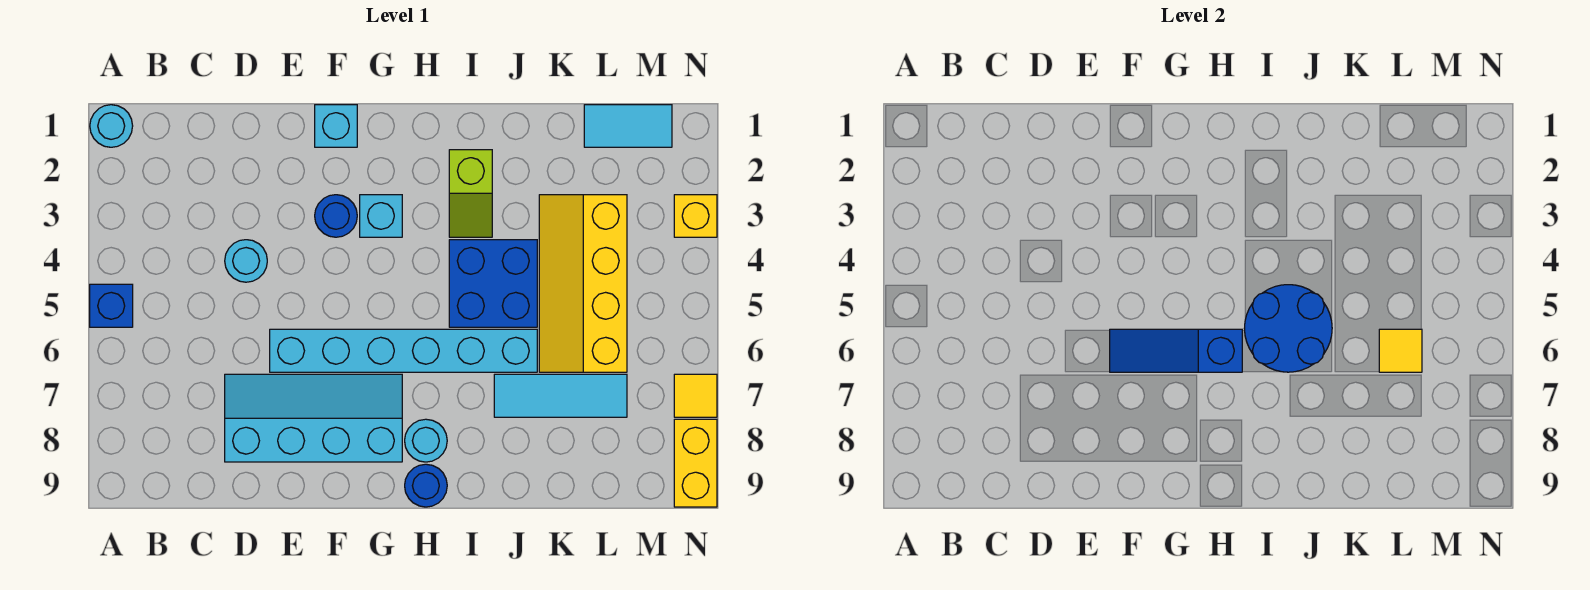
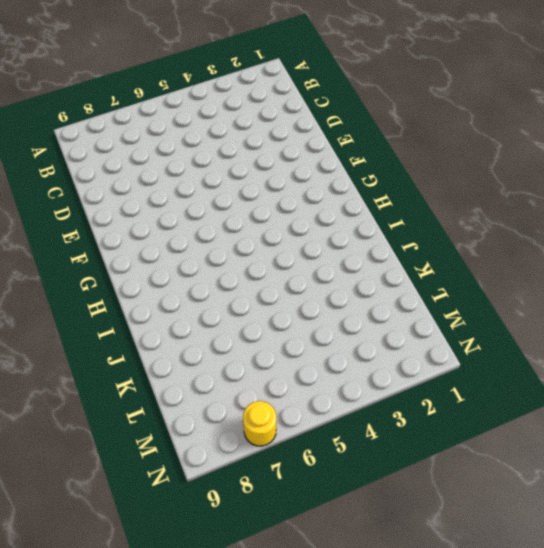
yellow 1x1 round brick [243,401,276,446] -> yellow 1x1 tile [674,374,717,417]
none -> cyan 1x1 round brick [90,105,133,147]
none -> blue 1x1 brick [90,284,133,327]
none -> cyan 1x1 round brick [225,240,267,282]

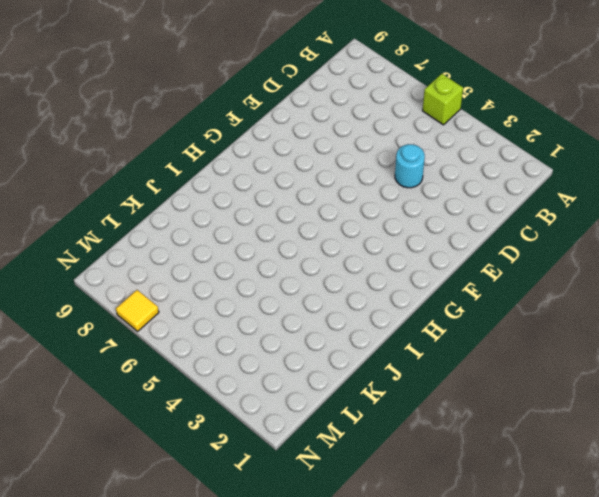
lime 1x1 brick [423,74,463,125] -> blue 1x1 brick [90,284,133,327]
none -> cyan 1x1 round brick [90,105,133,147]
none -> cyan 2x4 slope [225,374,402,462]
none -> cyan 1x6 brick [270,329,537,372]

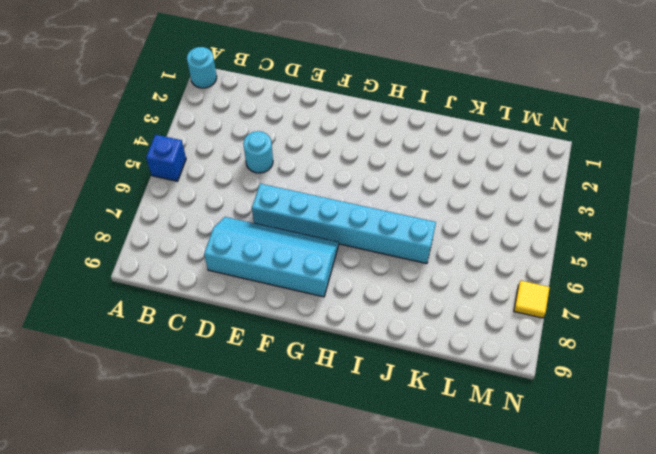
none -> cyan 1x1 brick [315,105,357,147]
none -> blue 1x1 round brick [315,195,357,237]
none -> cyan 1x1 brick [360,195,402,237]

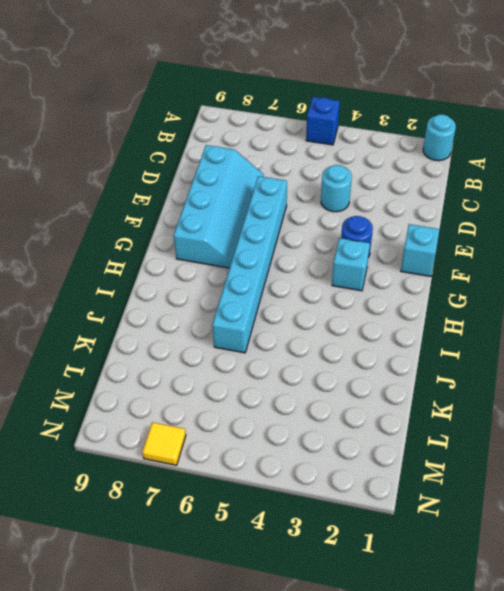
none -> cyan 1x1 round brick [405,419,447,462]
none -> blue 1x1 round brick [405,464,447,507]
none -> lime 1x2 slope [449,150,492,237]

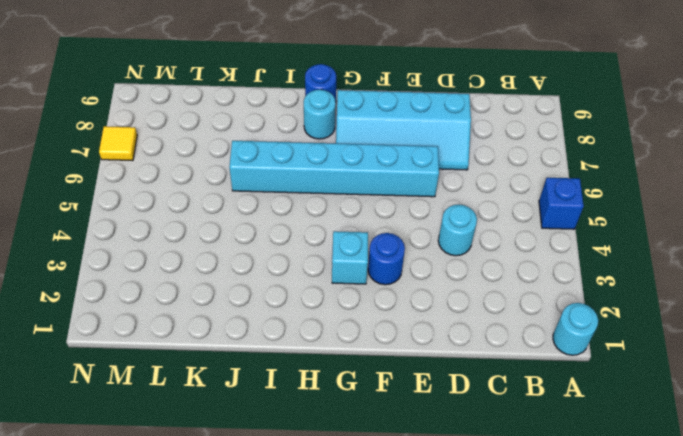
none -> cyan 1x1 brick [315,105,357,147]
none -> lime 1x2 slope [449,150,492,237]
none -> blue 2x2 brick [449,240,537,327]

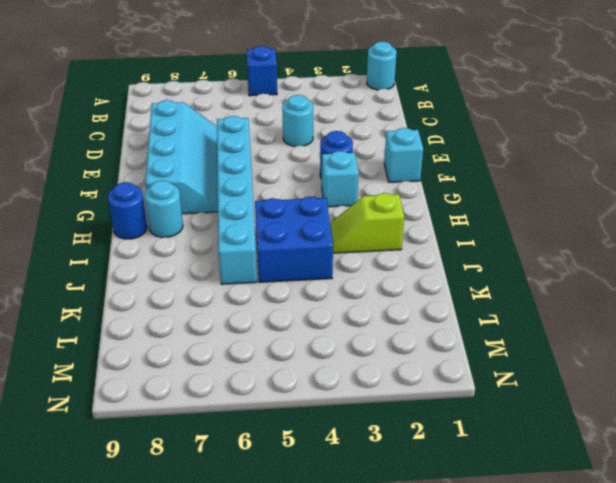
none -> cyan 1x3 tile [494,374,627,417]
none -> yellow 2x4 slope [539,195,627,372]
none -> cyan 1x2 tile [584,105,672,147]

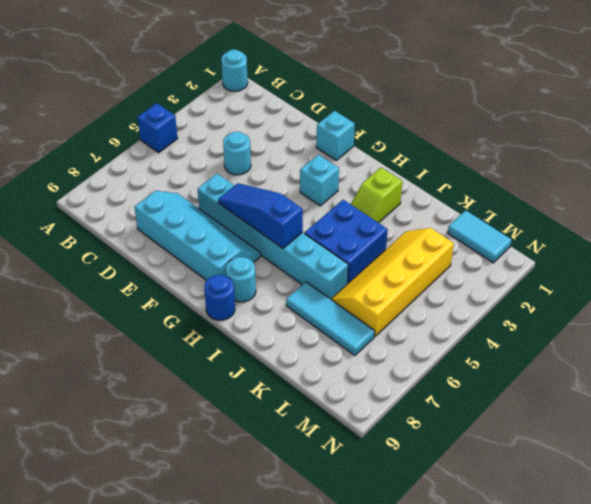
none -> blue 1x1 round brick [315,195,357,237]
none -> yellow 1x1 brick [674,195,717,237]
none -> yellow 1x1 tile [674,374,717,417]

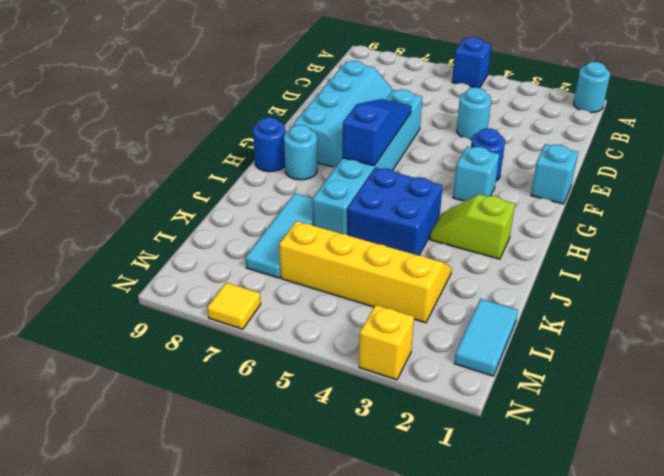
none -> yellow 1x2 brick [674,419,717,507]
none -> blue 2x2 round brick [1244,285,1332,372]
none -> yellow 1x1 tile [1379,329,1422,372]

